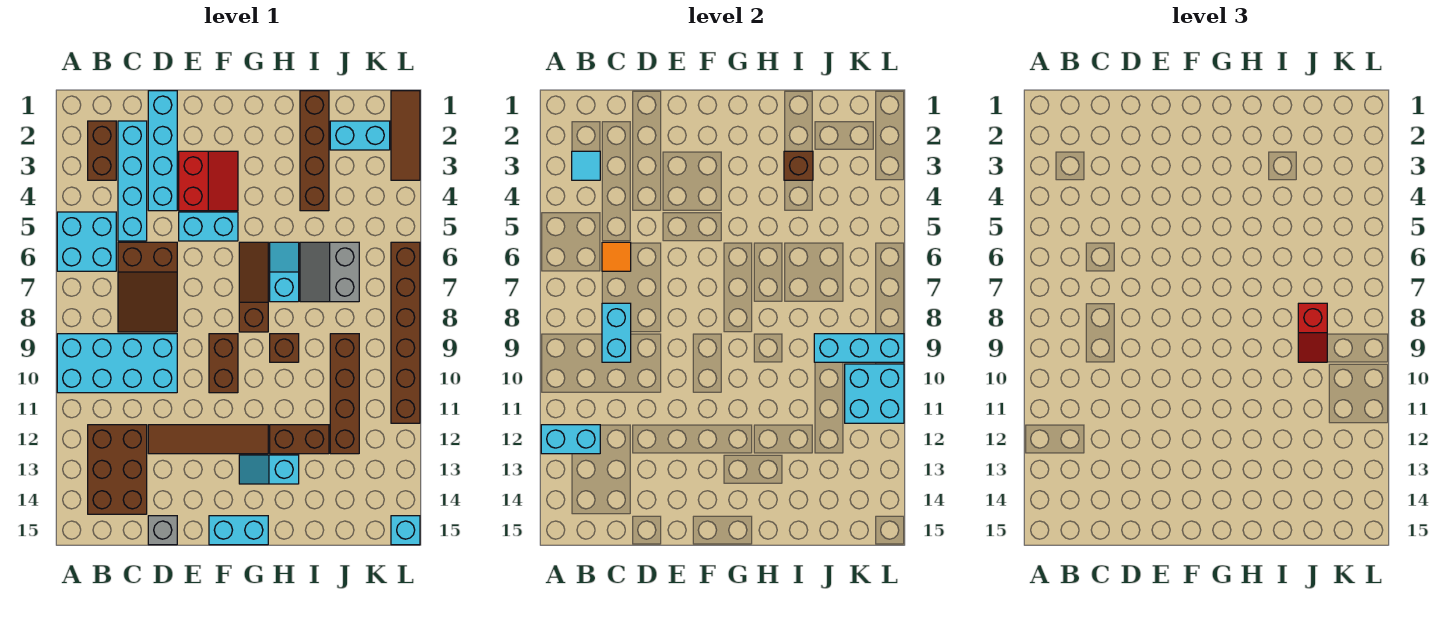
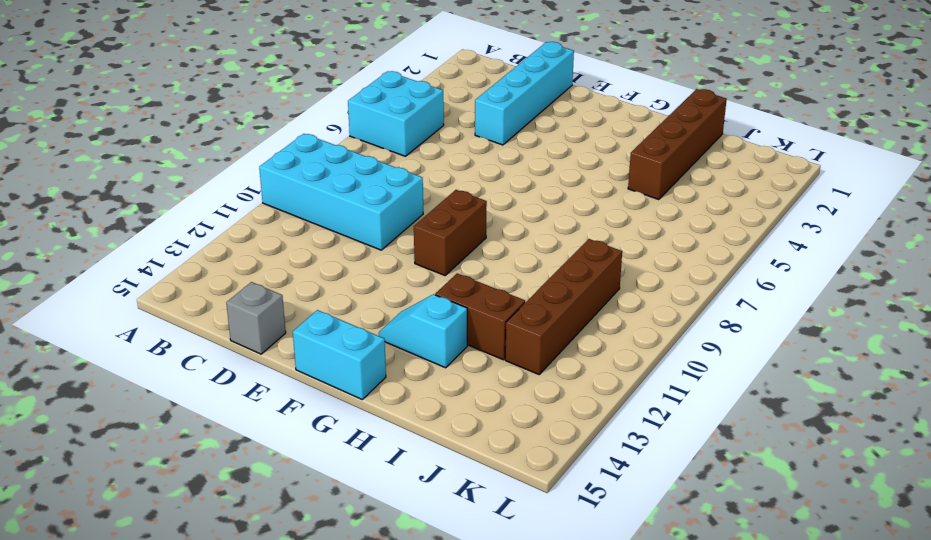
none -> brown 1x2 brick [88,121,116,180]
none -> brown 2x3 brick [88,425,147,514]
none -> cyan 1x4 brick [118,121,147,241]
none -> brown 2x3 slope [118,242,177,332]

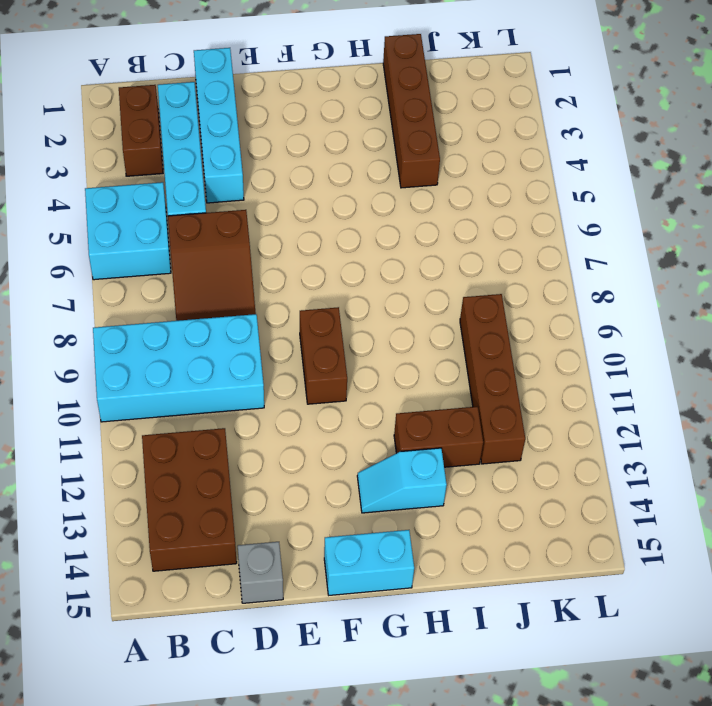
none -> brown 1x4 tile [148,425,268,454]
none -> red 2x2 slope [179,151,238,211]
none -> cyan 1x2 brick [179,212,238,241]
none -> brown 1x3 slope [239,242,268,332]

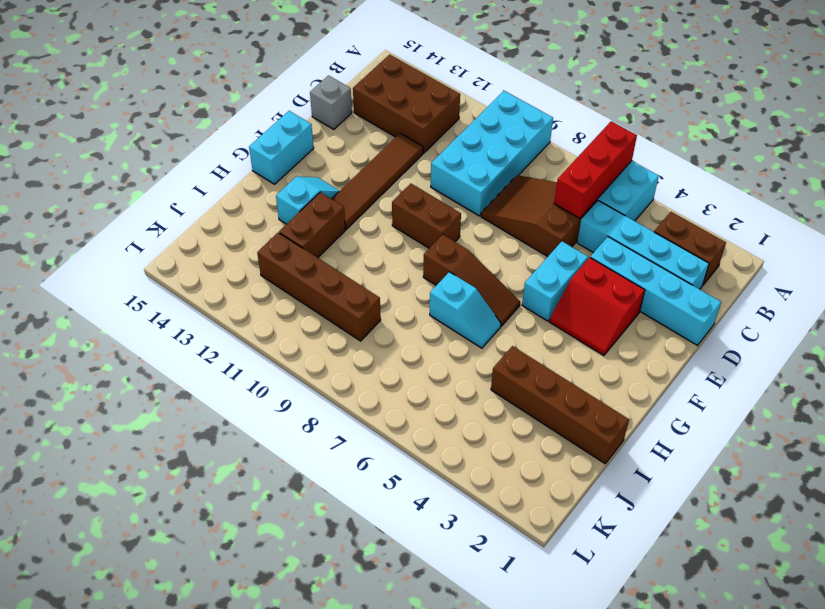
red 1x3 brick [554,121,637,218] -> orange 1x1 tile [602,242,631,271]
none -> brown 1x1 brick [270,334,299,362]
none -> grey 2x2 slope [300,242,359,302]
none -> cyan 1x2 brick [330,121,390,150]
none -> brown 1x3 tile [391,91,420,180]

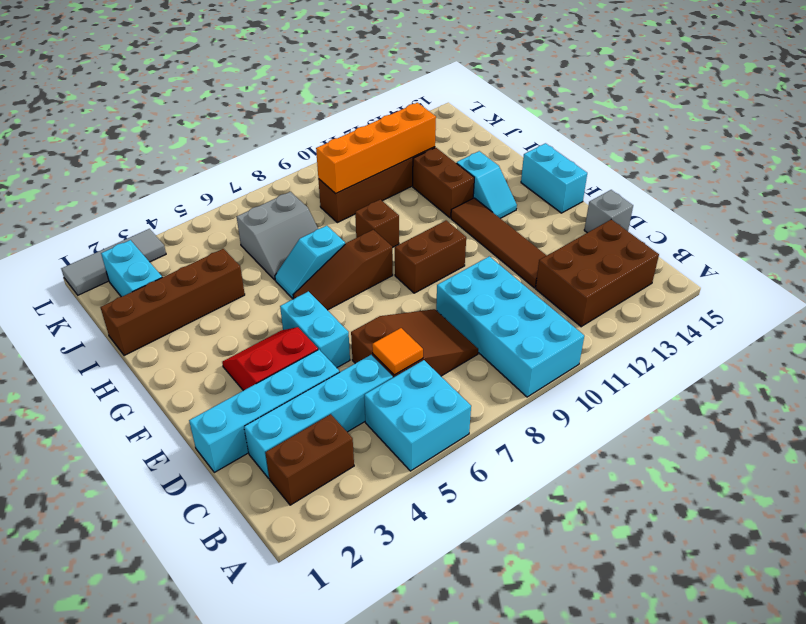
orange 1x4 brick [316,103,436,194] -> cyan 1x3 brick [814,334,904,362]
grey 1x3 tile [61,229,166,295] -> brown 1x3 tile [391,91,420,180]
none -> brown 1x6 brick [391,242,420,423]
none -> cyan 1x1 brick [391,516,420,545]
none -> cyan 1x2 brick [541,425,600,454]
none -> cyan 1x1 tile [572,151,600,180]

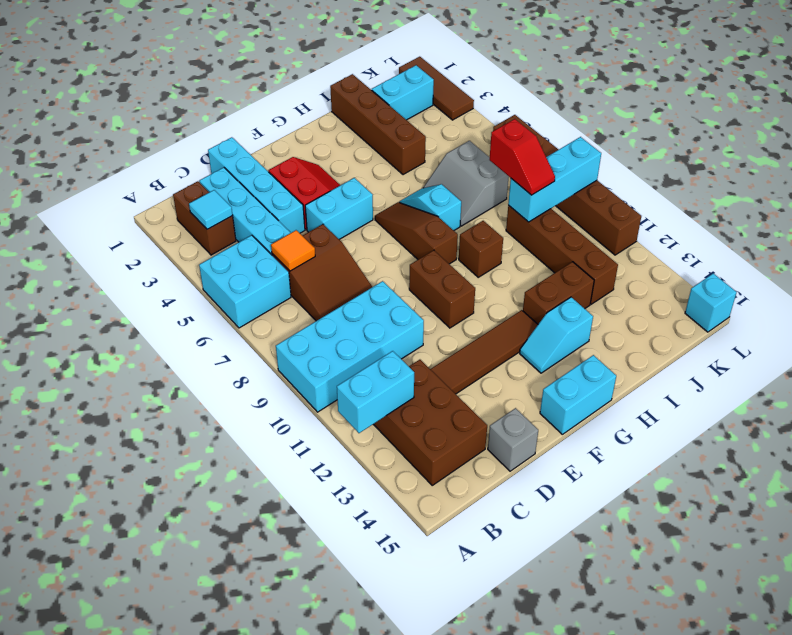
none -> cyan 1x2 brick [602,303,631,362]
none -> brown 1x1 brick [784,151,813,180]
none -> cyan 2x2 brick [845,364,904,423]

